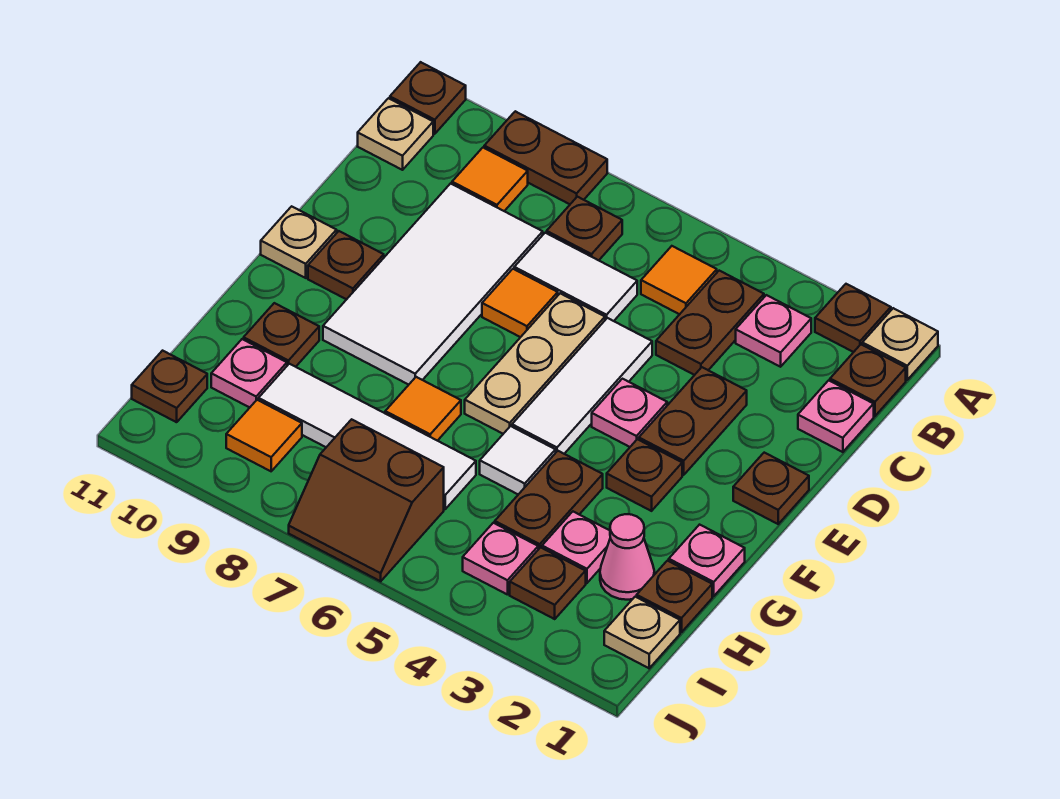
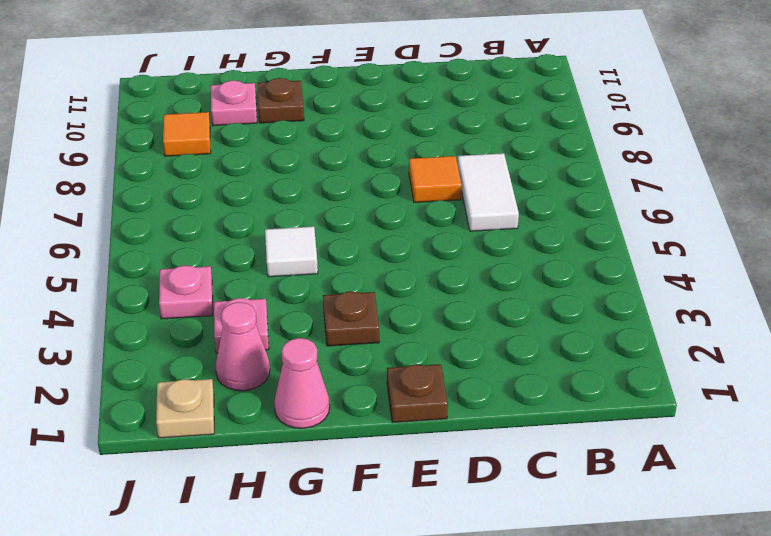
pink 1x1 cone [274,338,330,428] -> pink 1x1 plate [669,525,745,596]
none -> tan 1x1 plate [862,308,938,380]
none -> brown 1x1 plate [815,284,891,352]
none -> brown 1x2 plate [484,111,607,204]
none -> brown 1x1 plate [390,62,466,134]

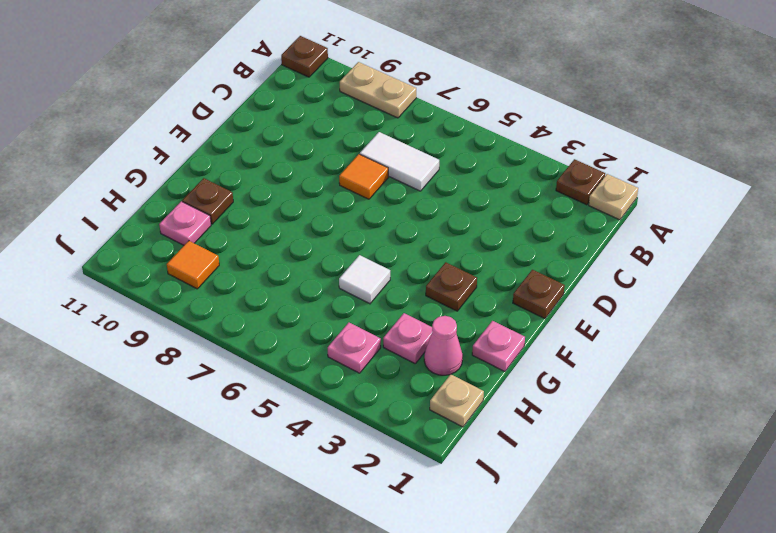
tan 1x2 plate [340,62,416,118] -> brown 1x2 plate [484,111,607,204]
none -> brown 1x1 plate [830,344,906,416]
none -> pink 1x1 plate [736,295,811,367]
none -> brown 1x2 plate [656,271,764,375]
none -> orange 1x1 tile [641,246,717,314]

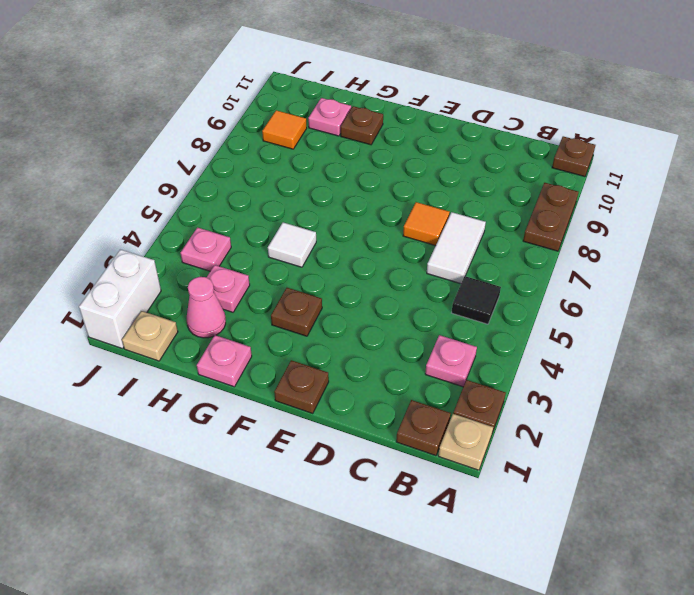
black 1x1 tile [452,276,501,324] -> orange 1x1 tile [641,246,717,314]
white 1x2 brick [79,249,161,349] -> none
none -> brown 1x2 plate [656,271,764,375]
none -> brown 1x1 plate [547,197,622,260]
none -> orange 1x1 tile [452,148,528,211]
none -> tan 1x1 plate [358,98,433,170]

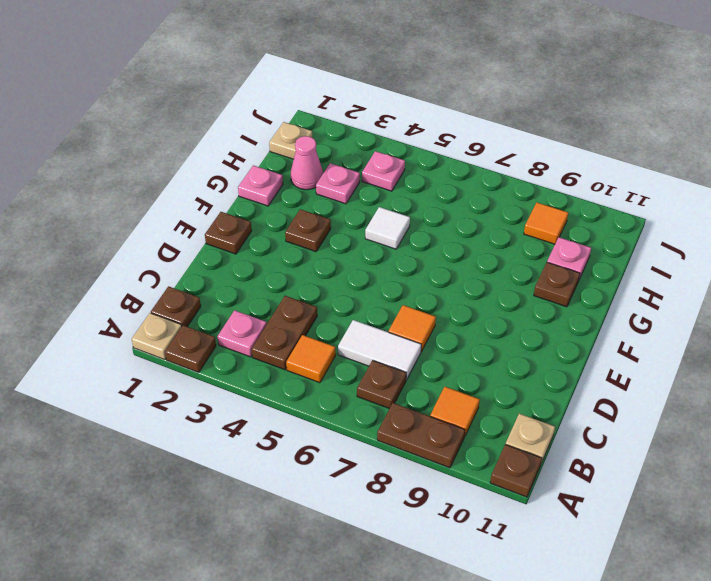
none -> pink 1x1 plate [798,380,874,452]
none -> white 2x4 tile [323,183,543,385]
none -> brown 1x2 plate [639,367,747,475]
none -> white 1x3 tile [512,318,652,454]

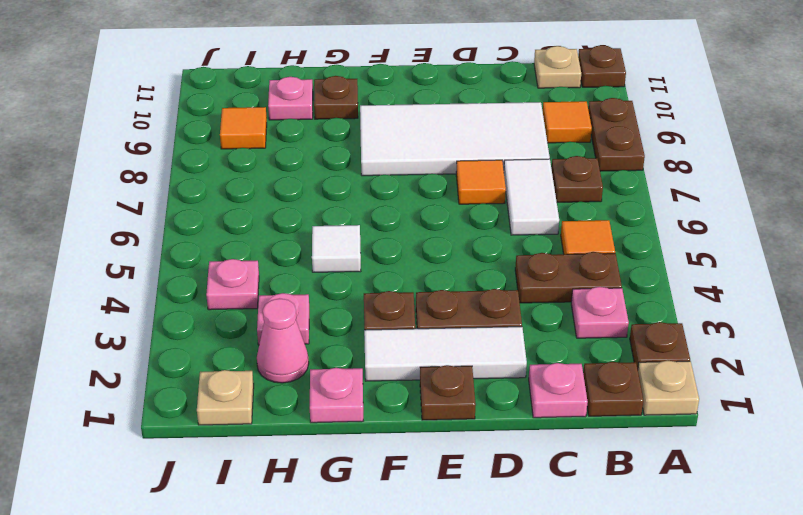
white 1x3 tile [364,327,527,381] -> white 1x3 tile moved to [512,318,652,454]
none -> tan 1x3 plate [465,293,605,434]
none -> pink 1x1 plate [592,379,667,447]
none -> brown 1x1 plate [308,231,384,300]
none -> tan 1x1 plate [261,206,337,278]

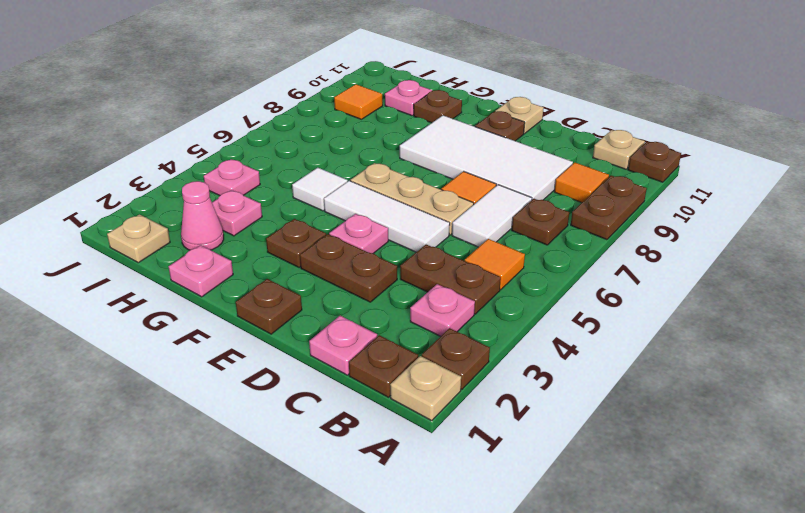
none -> brown 1x2 plate [495,451,603,549]
none -> orange 1x1 tile [385,377,461,441]
none -> brown 1x1 plate [637,561,712,632]
none -> white 1x4 tile [259,364,476,509]

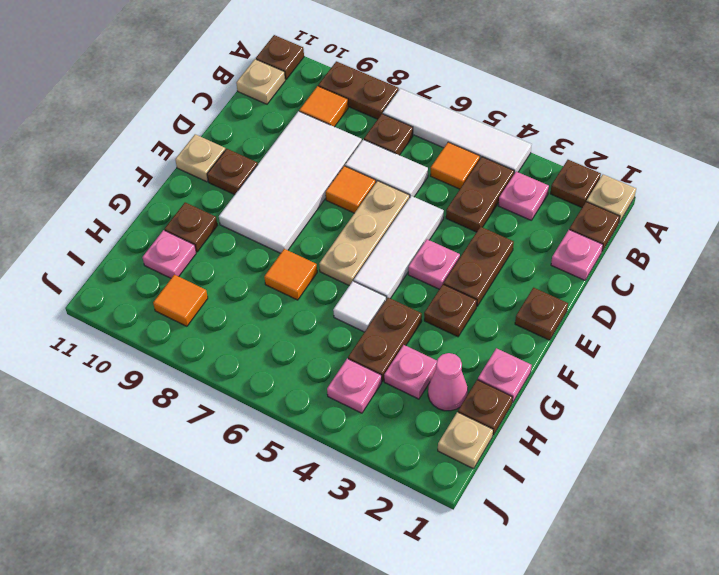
white 1x4 tile [383,88,532,174] -> white 1x4 tile moved to [259,364,476,509]
none -> brown 1x1 plate [510,547,586,619]
none -> brown 2x2 slope [289,419,444,581]
none -> brown 1x1 plate [132,351,207,422]

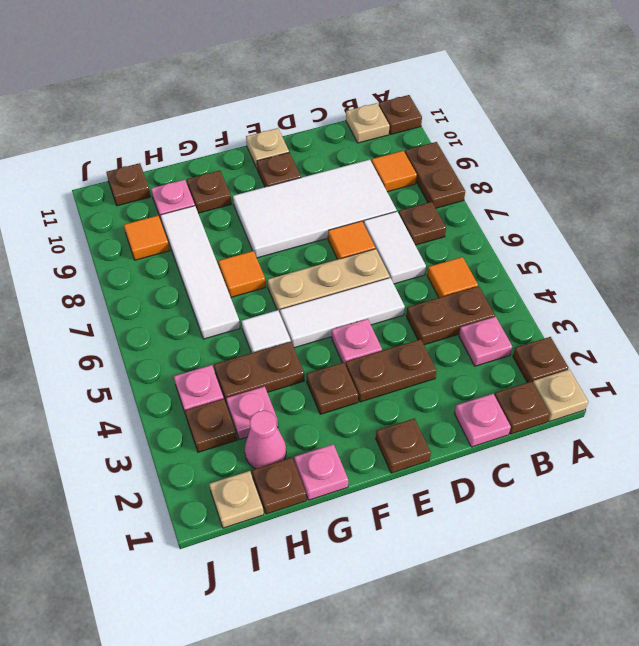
none -> brown 2x2 slope [289,419,444,581]

